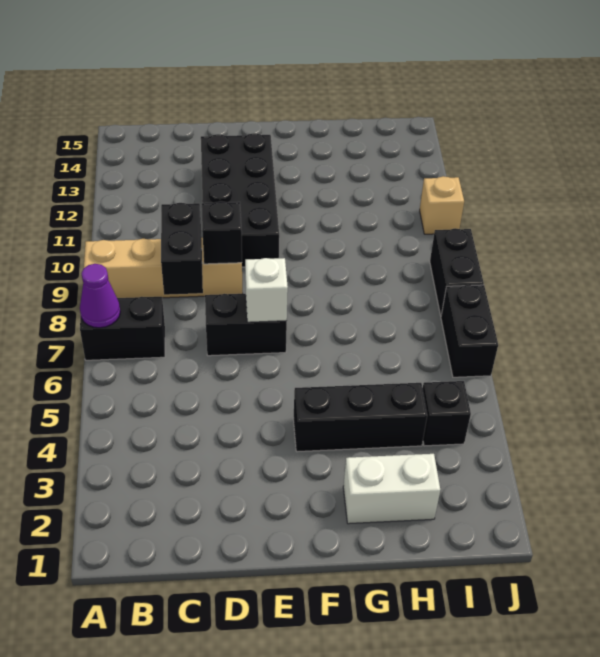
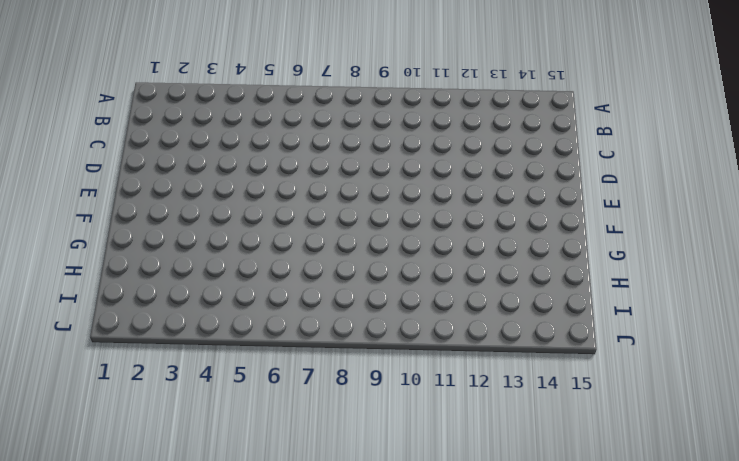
none -> black 1x2 brick [80,297,165,360]
none -> tan 1x4 brick [84,238,243,298]
none -> black 1x2 brick [205,294,287,356]

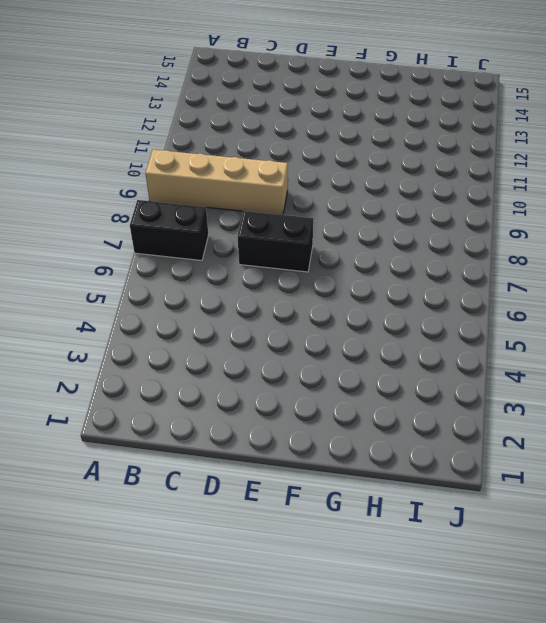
none -> black 2x4 brick [201,133,279,267]
none -> black 1x3 brick [293,383,427,452]
none -> white 1x2 brick [343,454,440,524]

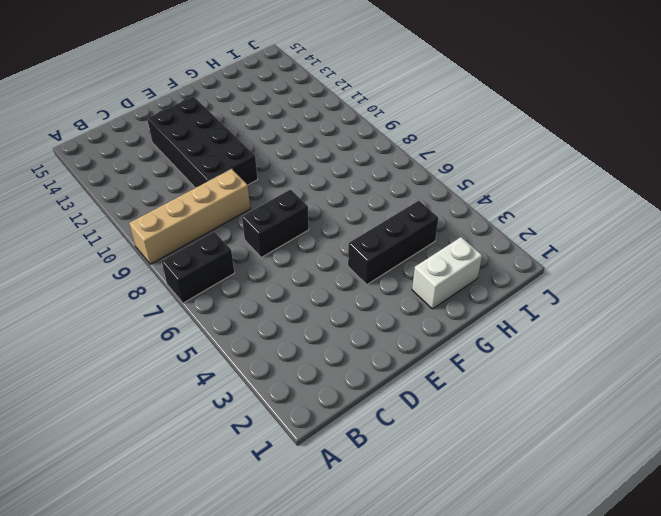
none -> black 1x1 brick [423,381,471,446]
none -> black 1x2 brick [441,285,498,377]
none -> black 1x2 brick [430,228,484,316]

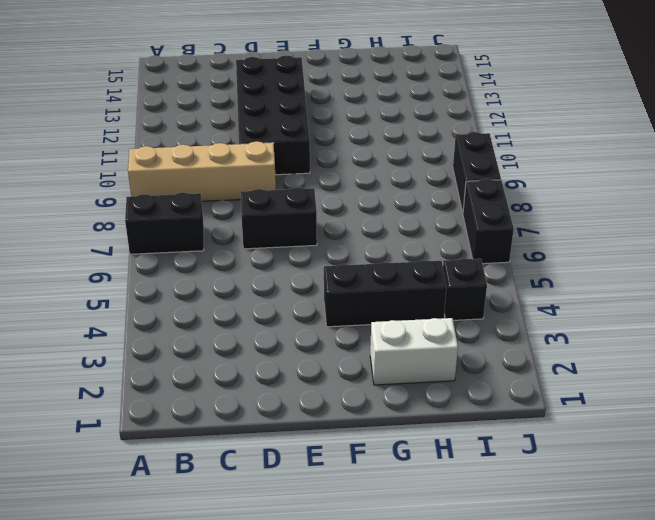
none -> tan 1x1 brick [420,176,464,234]
none -> purple 1x1 cone [80,264,120,328]
none -> black 1x2 brick [161,203,203,295]

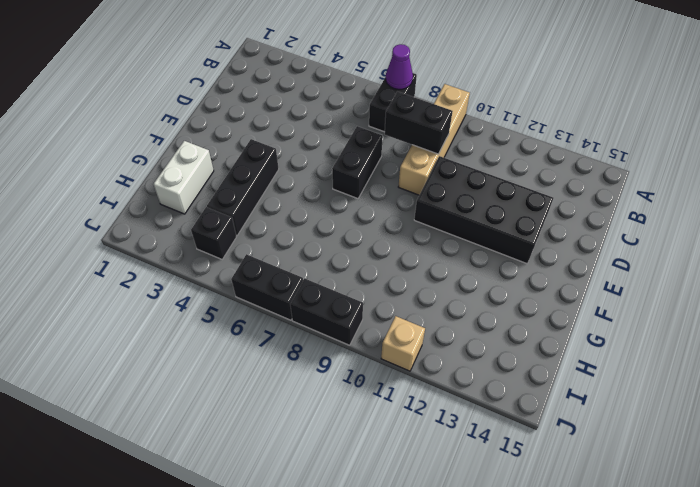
none -> black 1x1 brick [202,201,242,264]
none -> white 1x1 brick [245,258,288,322]

